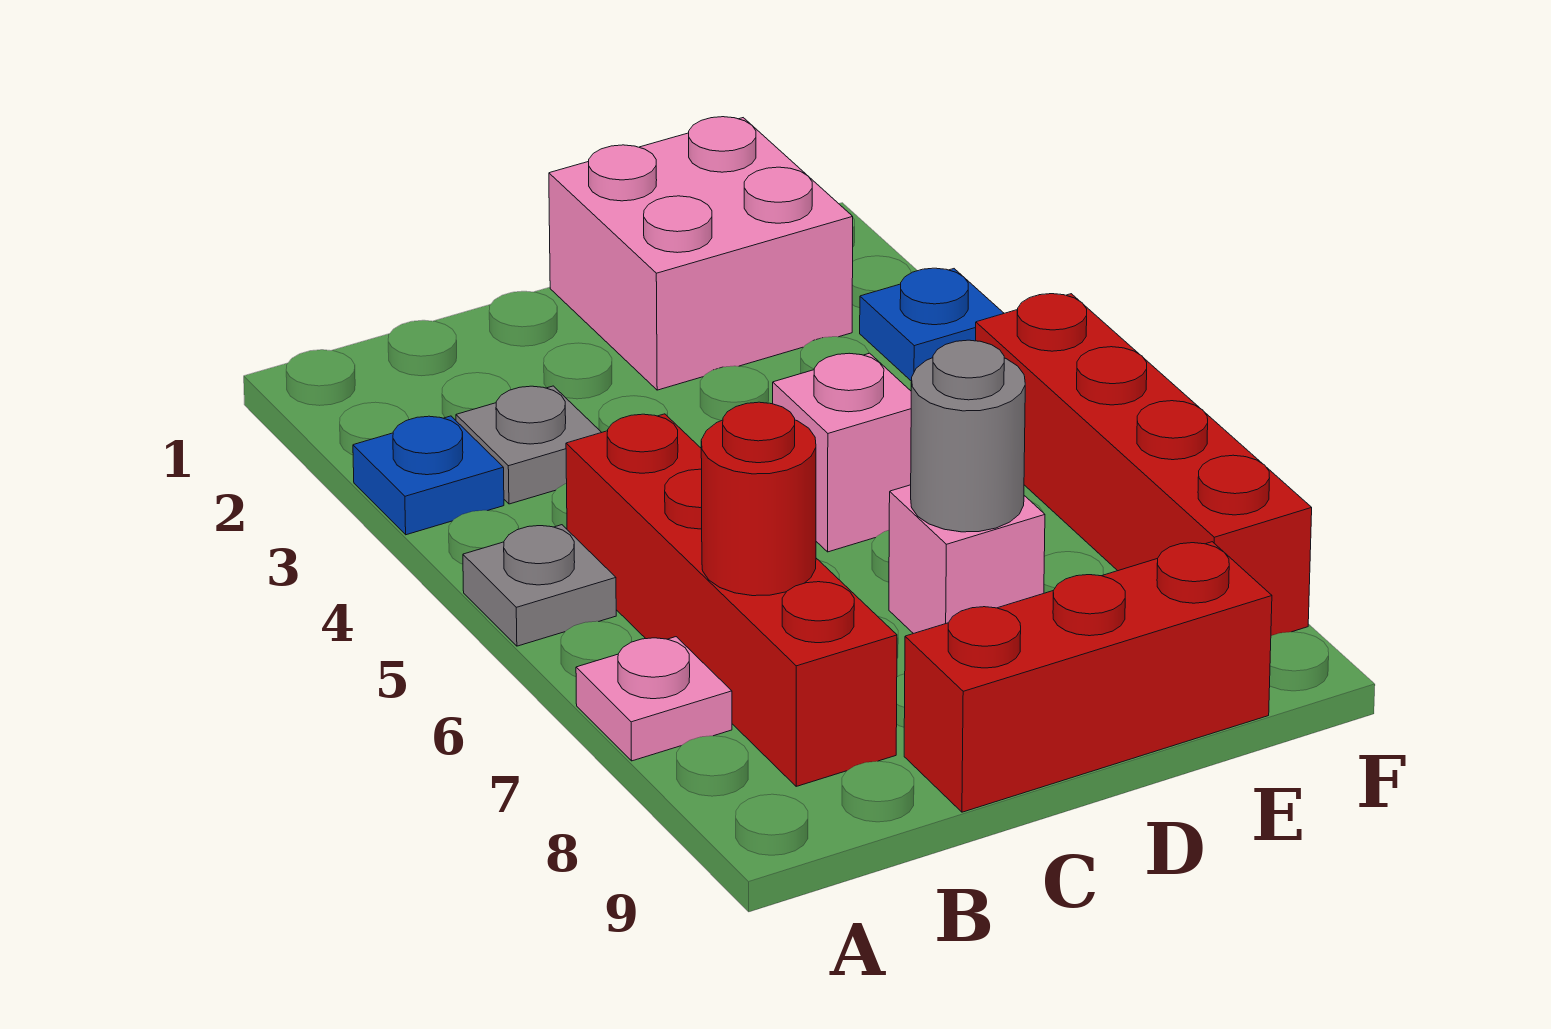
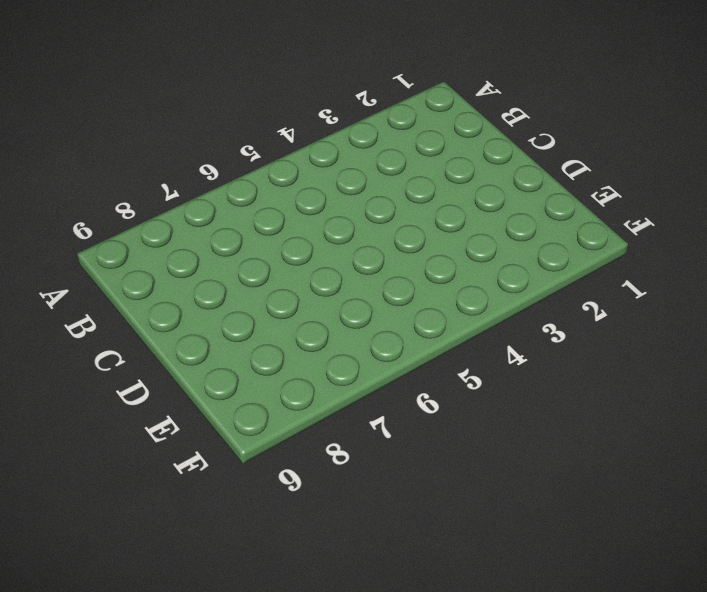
none -> blue 1x1 plate [353,416,504,535]
none -> grey 1x1 plate [463,525,616,646]
none -> pink 1x1 plate [576,637,732,761]

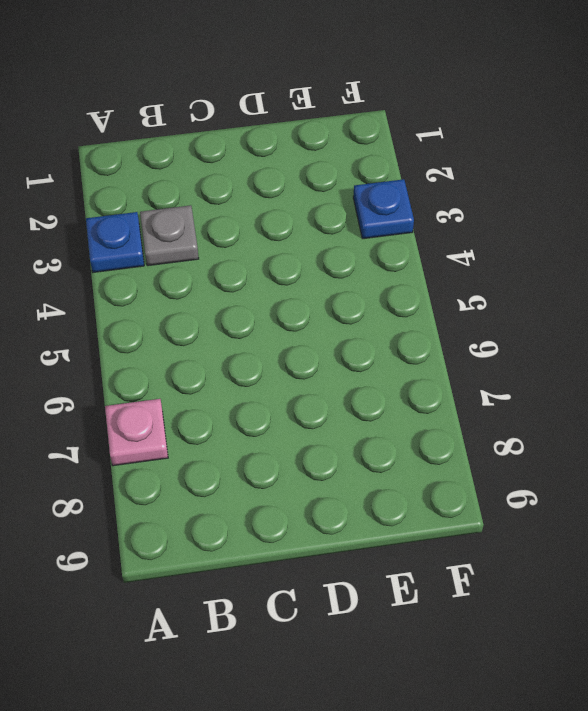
none -> grey 1x1 plate [463,525,616,646]
none -> red 1x4 brick [566,414,897,786]
none -> red 1x3 brick [904,542,1272,812]

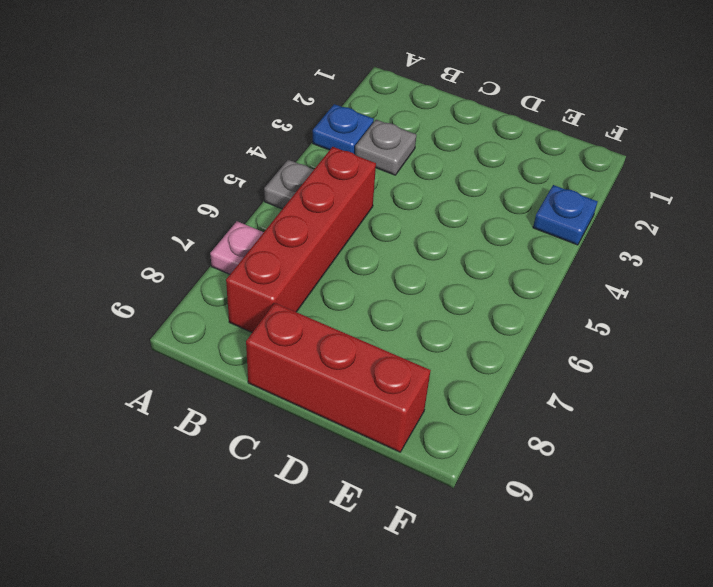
none -> pink 2x2 brick [549,117,853,390]
none -> pink 1x1 brick [773,353,911,552]
none -> pink 1x1 brick [889,485,1045,634]

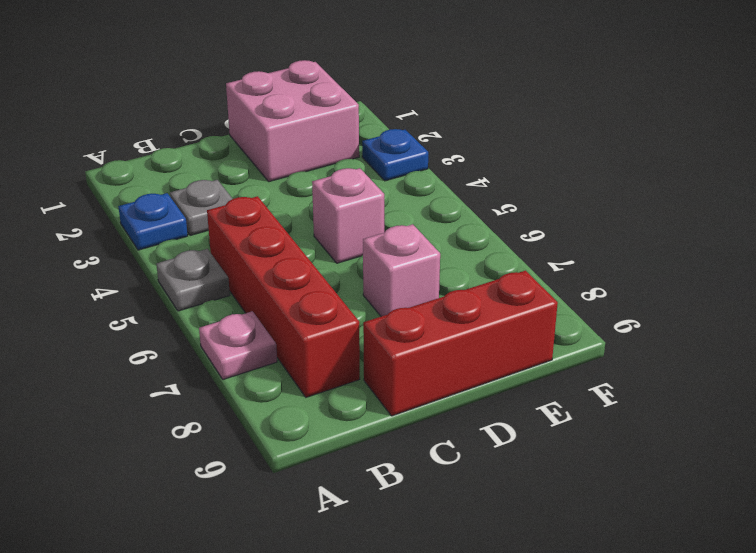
none -> red 1x4 brick [976,294,1312,636]
none -> red 1x1 round brick [701,402,816,596]
none -> grey 1x1 round brick [911,340,1025,532]

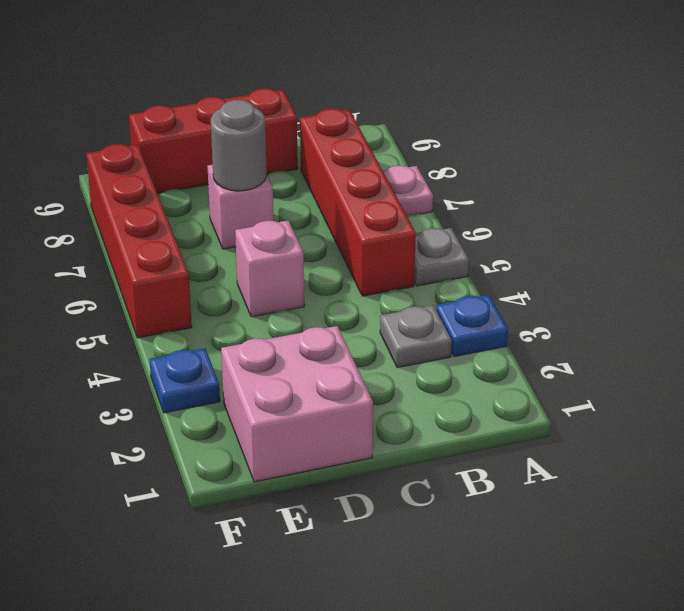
none -> red 1x1 round brick [701,402,816,596]

